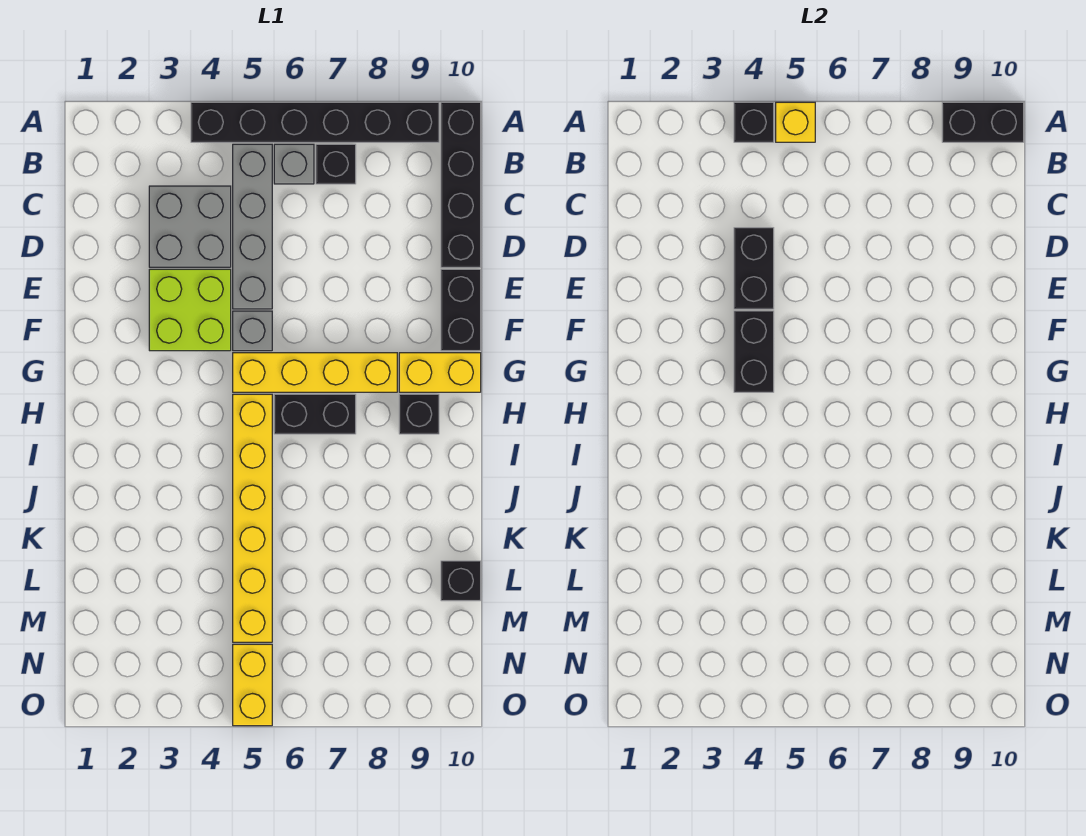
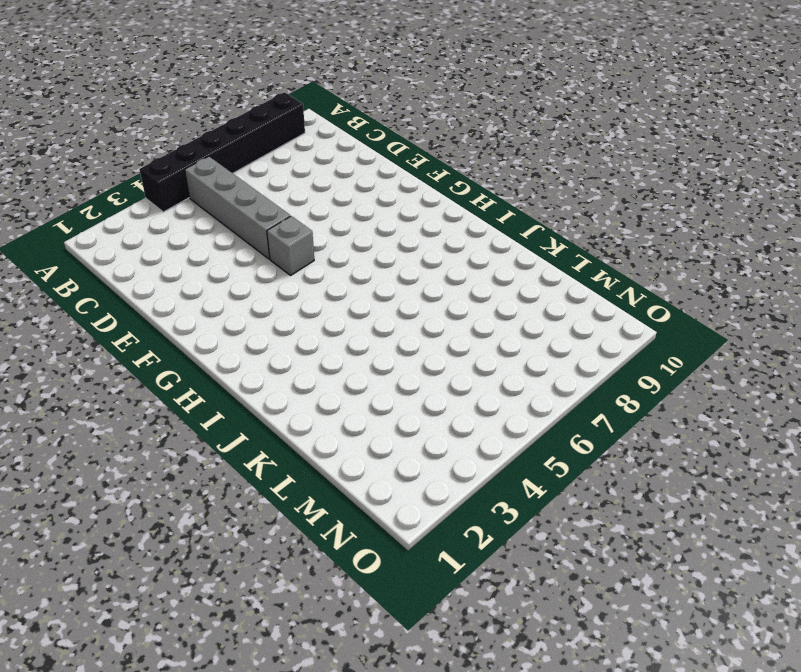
none -> black 1x4 brick [441,102,481,267]
none -> grey 1x1 brick [274,144,314,184]
none -> black 1x1 brick [316,144,356,184]

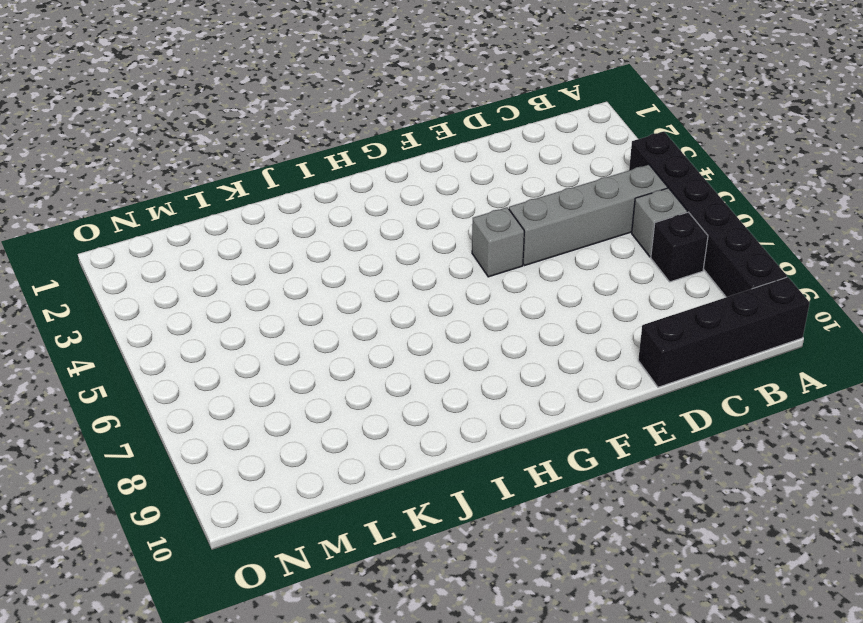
none -> grey 2x2 brick [149,186,231,267]
none -> lime 2x2 brick [149,269,231,351]
none -> black 1x2 brick [441,269,481,351]

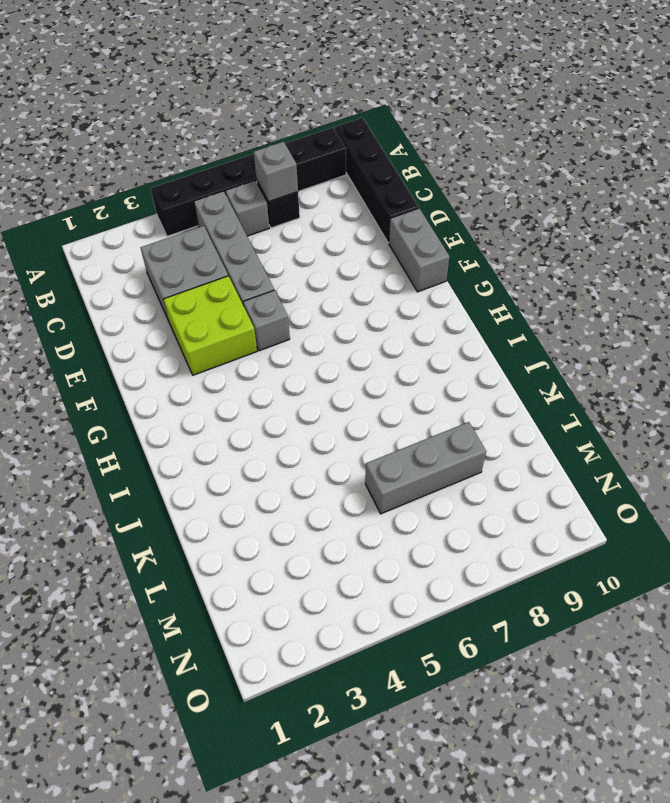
grey 1x1 brick [254,142,298,202] -> none
grey 1x2 brick [389,208,450,292] -> black 1x2 brick [441,269,481,351]
grey 1x3 brick [365,422,486,514] -> none
none -> yellow 1x4 brick [233,353,397,392]
none -> yellow 1x2 brick [399,353,481,392]
none -> yellow 1x6 brick [233,394,272,642]

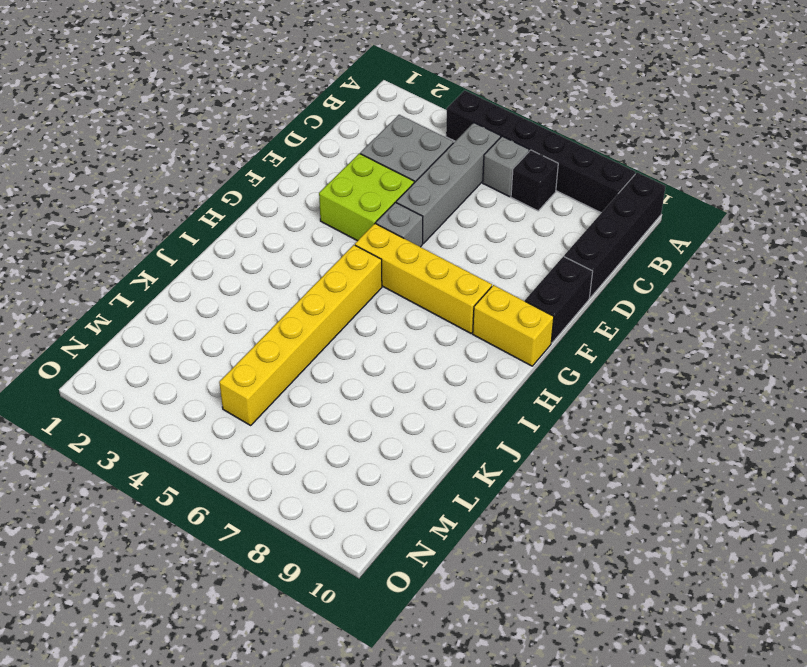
none -> black 1x2 brick [274,394,356,434]
none -> black 1x1 brick [399,394,439,434]
none -> black 1x1 brick [441,561,481,601]

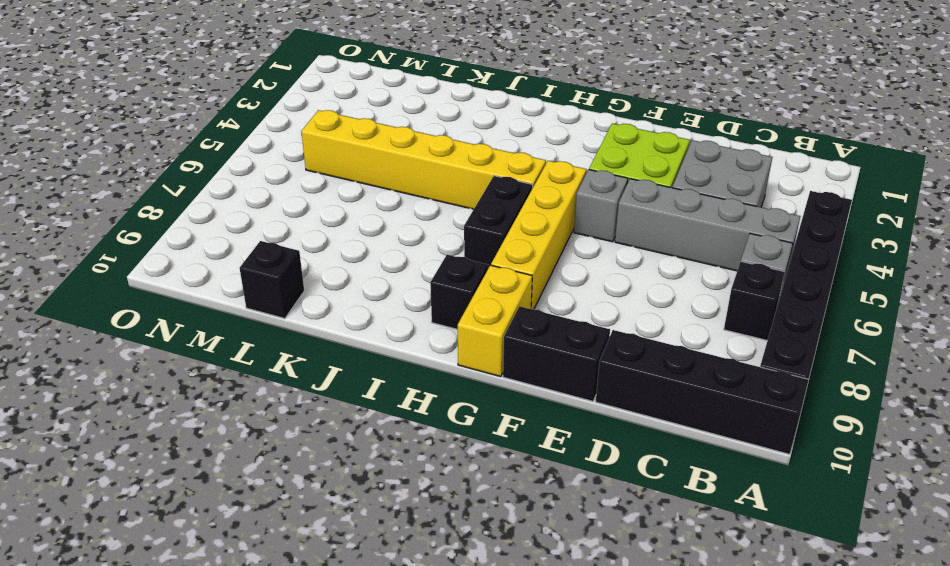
none -> yellow 1x2 brick [233,644,272,726]
none -> black 1x1 brick [734,102,774,142]
none -> yellow 1x1 brick [776,102,815,142]

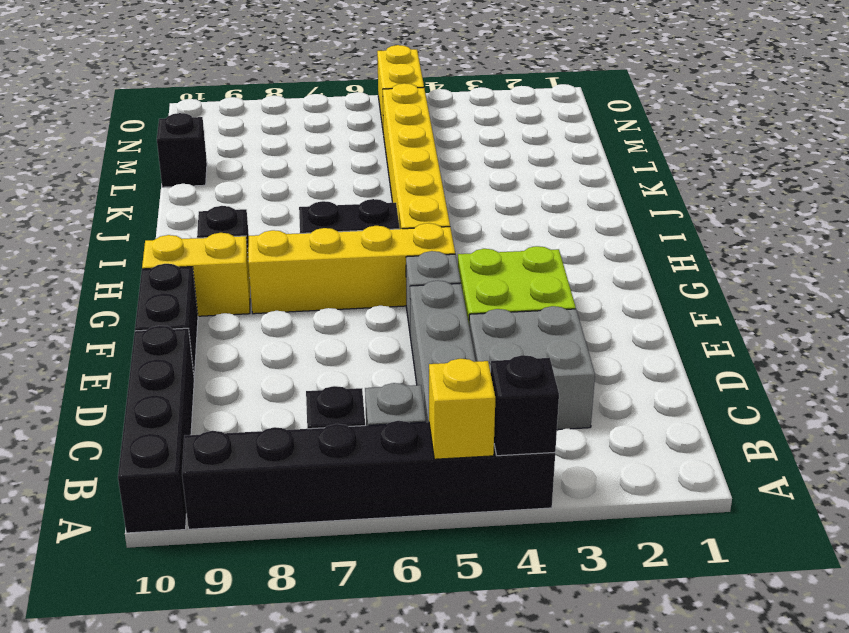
none -> black 1x2 brick [942,102,1024,142]
none -> black 1x2 brick [734,228,774,309]
none -> black 1x2 brick [734,311,774,392]

